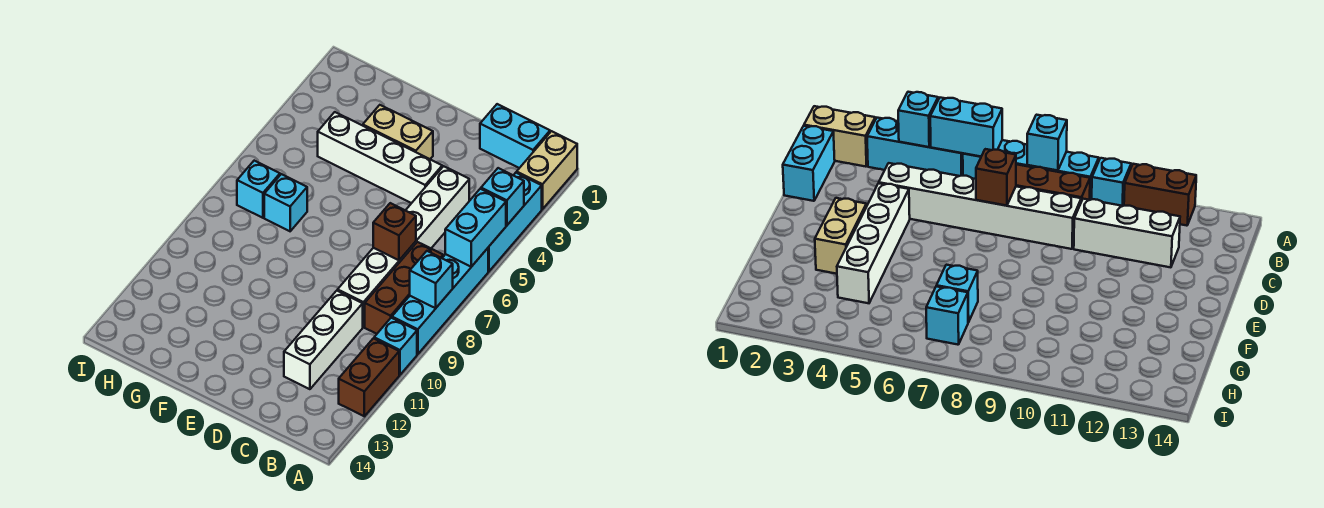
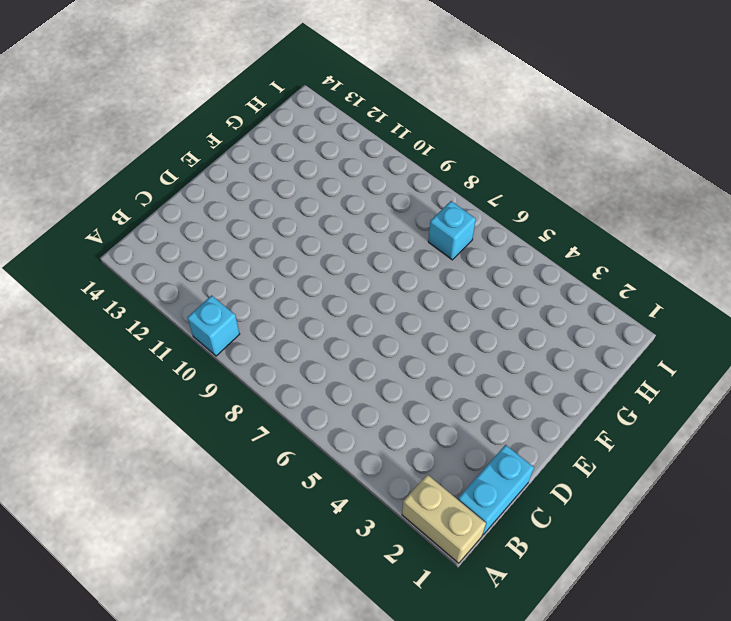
none -> cyan 1x3 brick [488,173,542,271]
none -> cyan 1x4 brick [392,248,488,354]
none -> brown 1x2 brick [339,338,399,416]

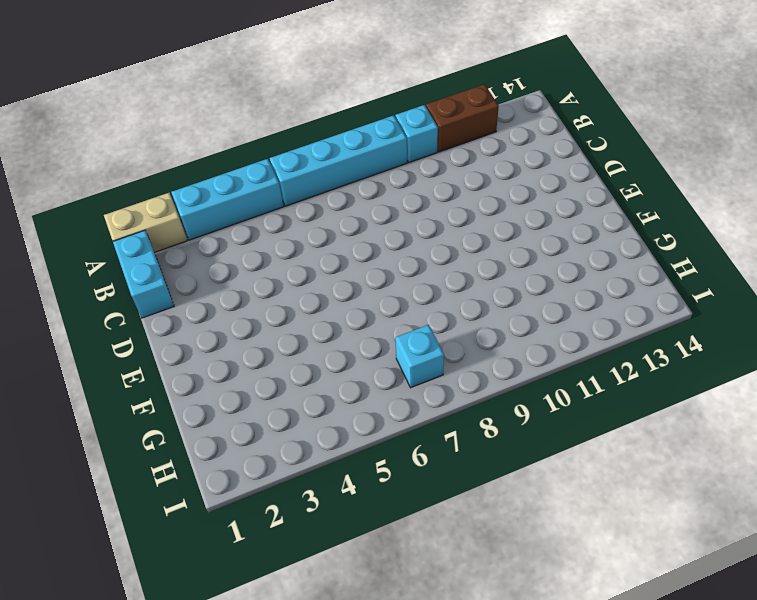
none -> brown 1x3 brick [365,242,443,334]
none -> white 1x6 brick [338,166,469,327]
none -> white 1x3 brick [284,291,363,389]

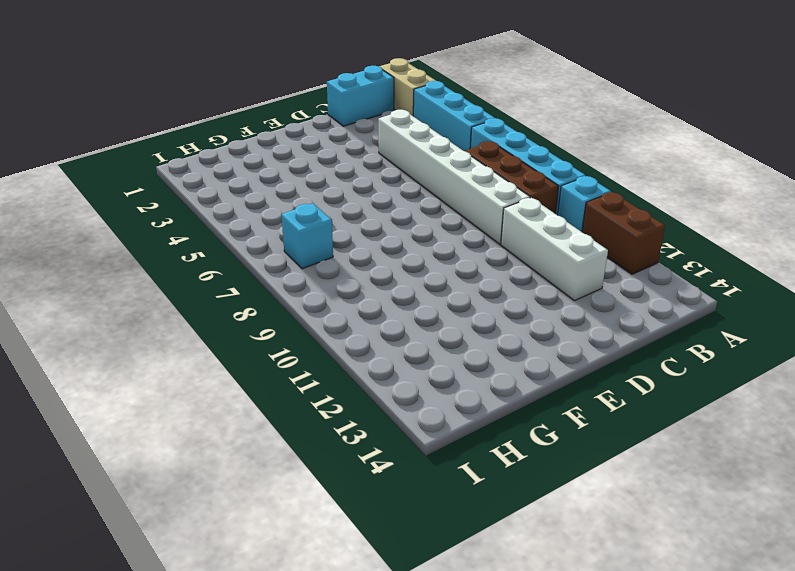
none -> white 1x4 brick [318,112,442,203]
none -> tan 1x2 brick [363,105,433,159]
none -> cyan 1x1 brick [264,174,307,231]

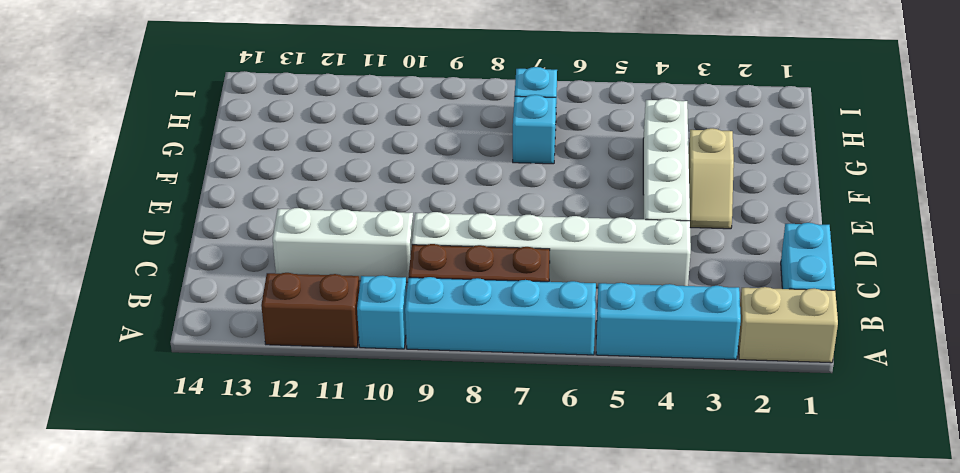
tan 1x2 slope [688,128,734,229] -> tan 1x2 brick [363,105,433,159]
none -> cyan 1x1 brick [481,168,524,225]
none -> cyan 1x2 brick [445,189,506,267]
none -> cyan 1x1 brick [410,251,453,308]

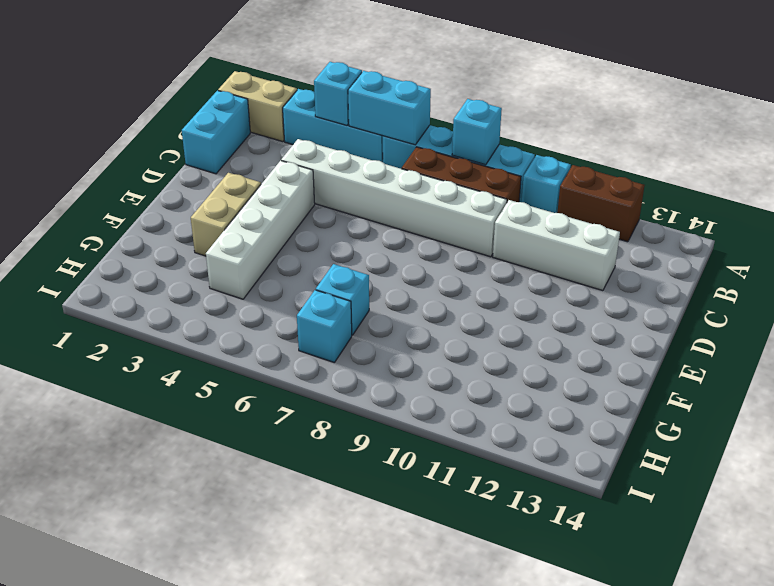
none -> brown 1x1 brick [373,203,416,260]

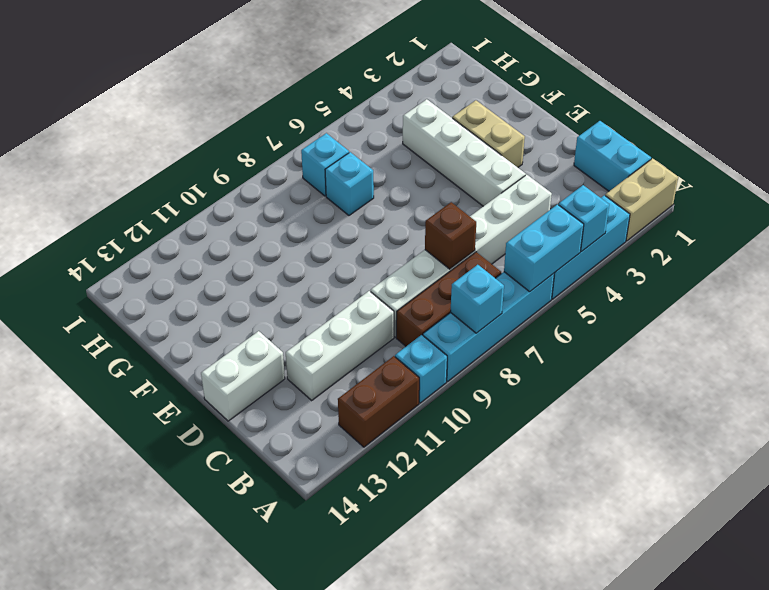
white 1x2 brick [201,331,285,421] -> none

